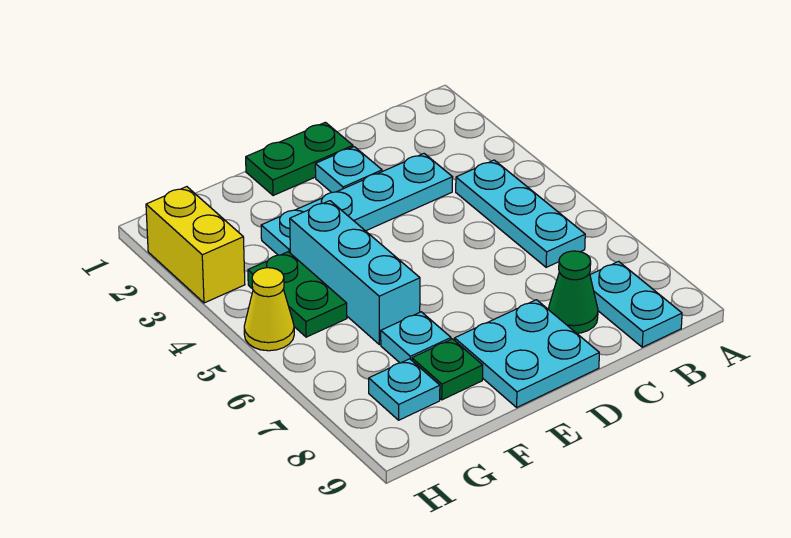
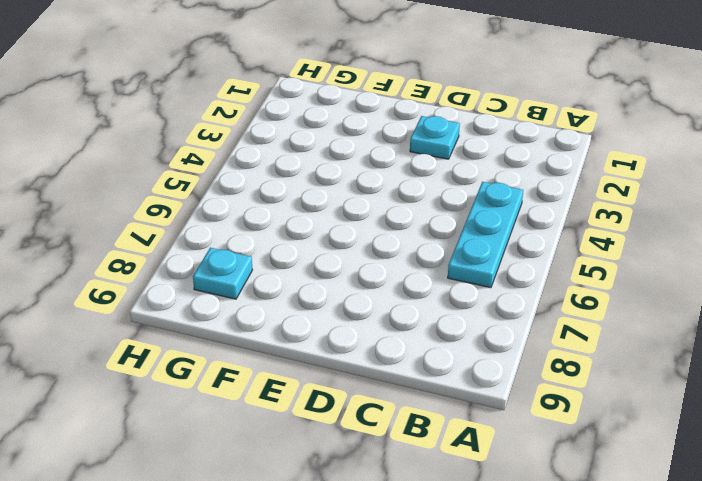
none -> cyan 1x2 plate [590,261,682,347]
none -> cyan 1x4 plate [261,154,453,255]
none -> green 1x1 cone [548,251,598,333]

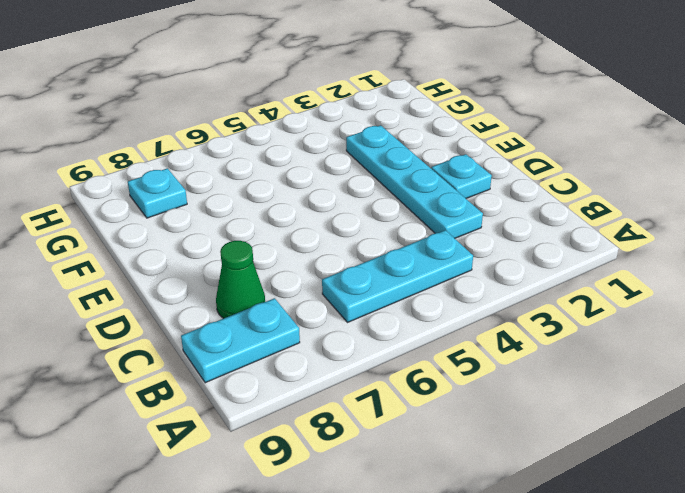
none -> green 1x2 plate [246,122,353,196]
none -> cyan 2x2 plate [455,300,599,407]
none -> cyan 1x3 brick [290,201,420,345]

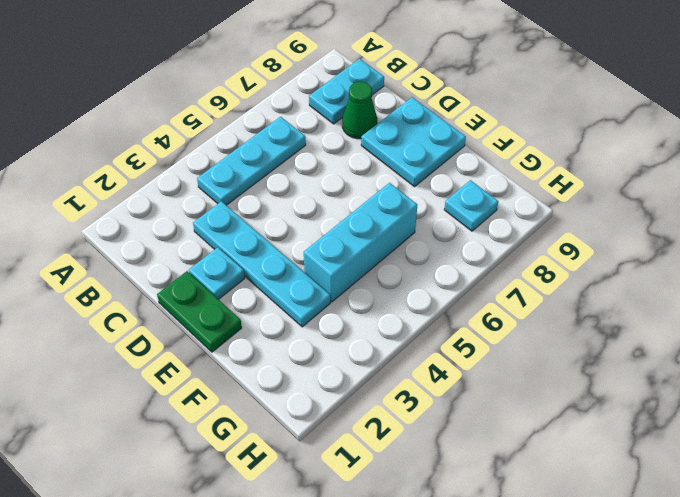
none -> cyan 1x1 plate [381,312,451,363]
none -> green 1x1 plate [412,339,483,400]
none -> green 1x2 plate [248,252,347,337]

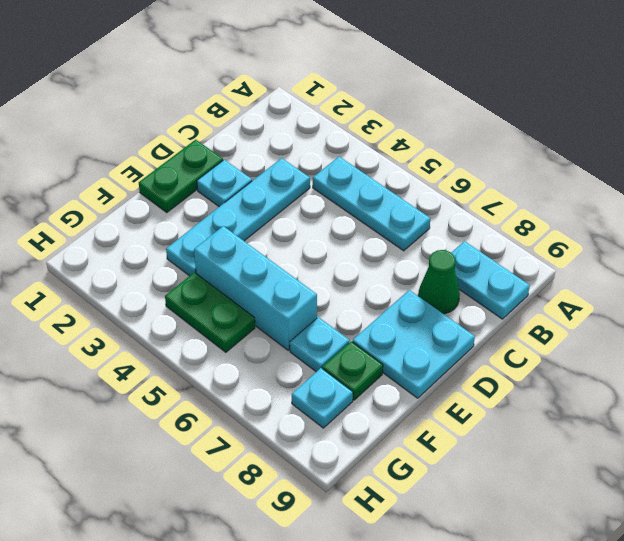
none -> yellow 1x2 brick [146,187,245,303]
none -> yellow 1x1 cone [244,268,294,351]

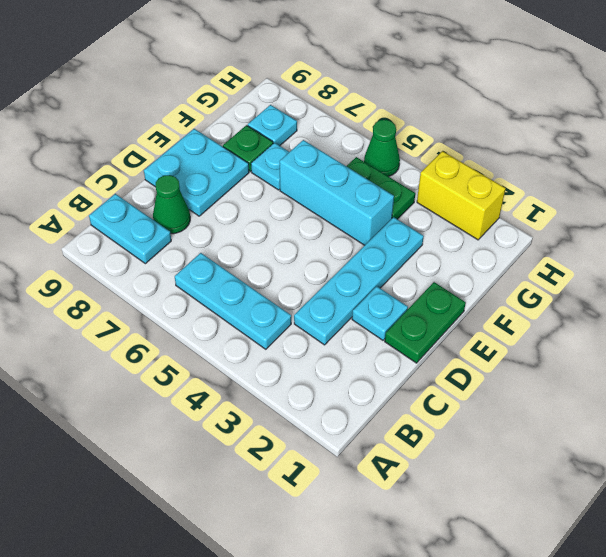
green 1x1 cone [364,120,400,176] -> yellow 1x1 cone [244,268,294,351]

